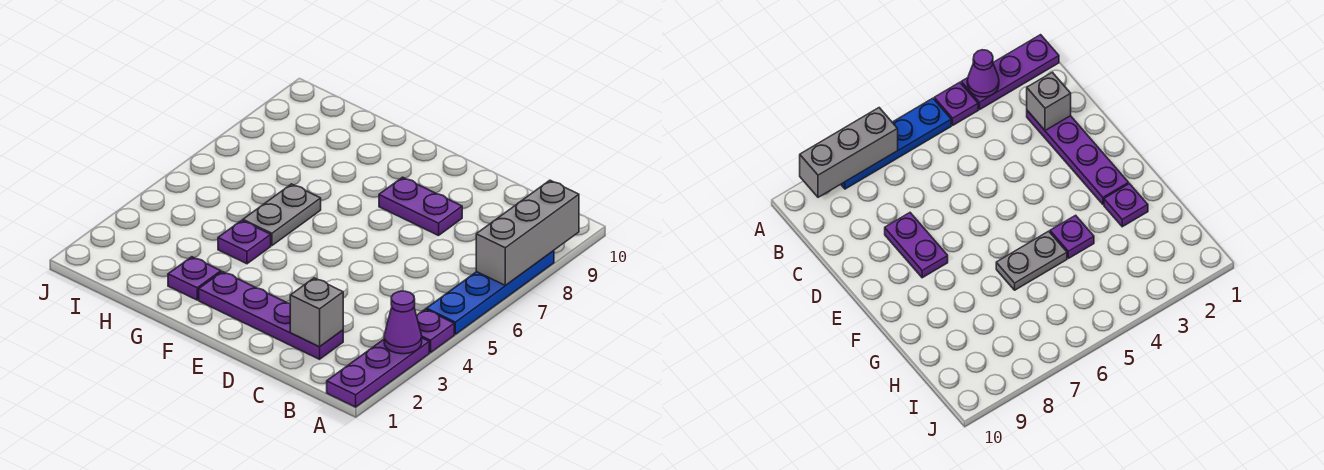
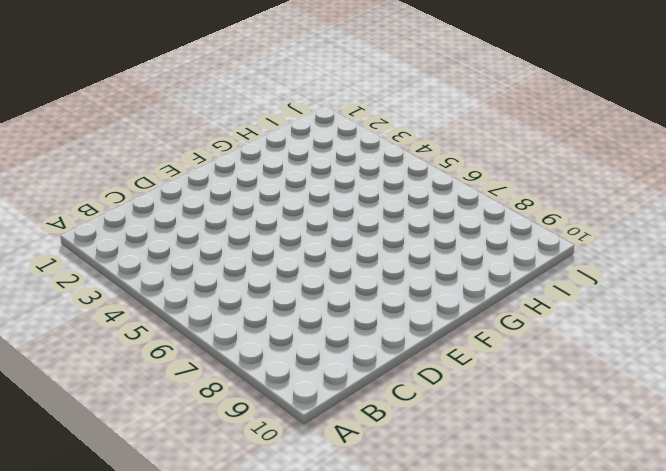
none -> purple 1x3 plate [327,338,429,407]
none -> purple 1x1 plate [417,309,454,353]

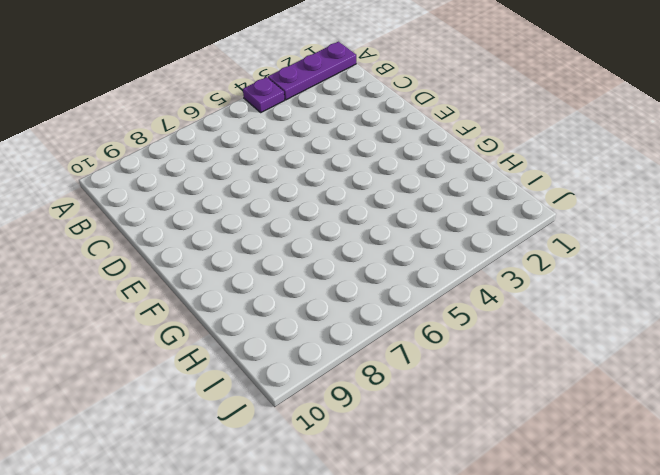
none -> blue 1x4 plate [426,251,554,334]
none -> purple 1x4 plate [199,272,343,359]

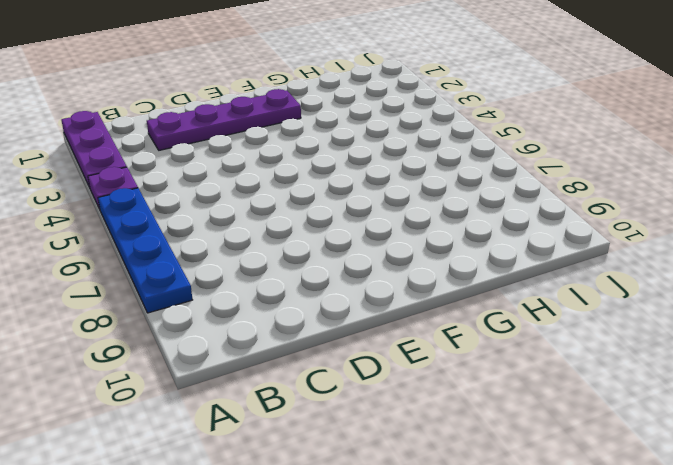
none -> purple 1x2 plate [379,177,462,236]
none -> purple 1x1 plate [168,257,221,300]

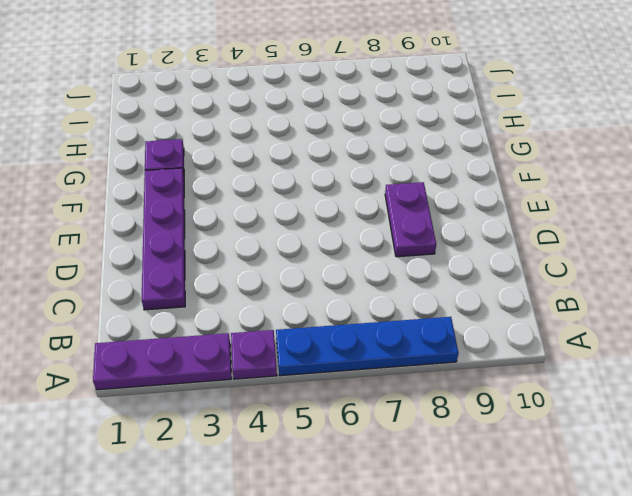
none -> purple 1x1 plate [218,220,271,264]
none -> grey 1x2 plate [243,184,321,246]

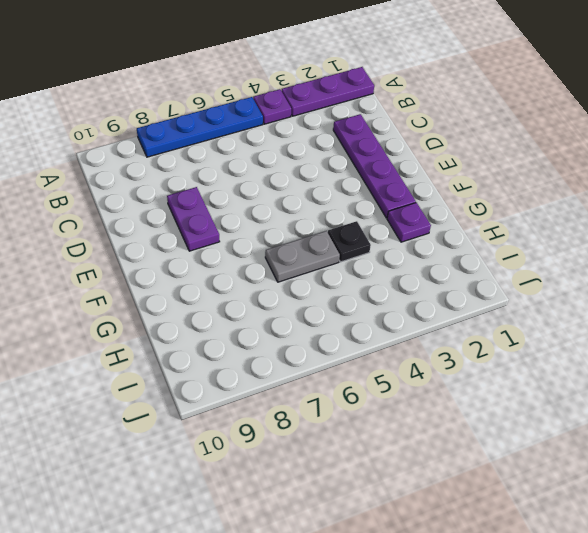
black 1x1 plate [328,221,371,262] -> purple 1x1 plate [218,220,271,264]
none -> purple 1x1 cone [384,291,422,354]
none -> grey 1x3 brick [476,180,579,286]

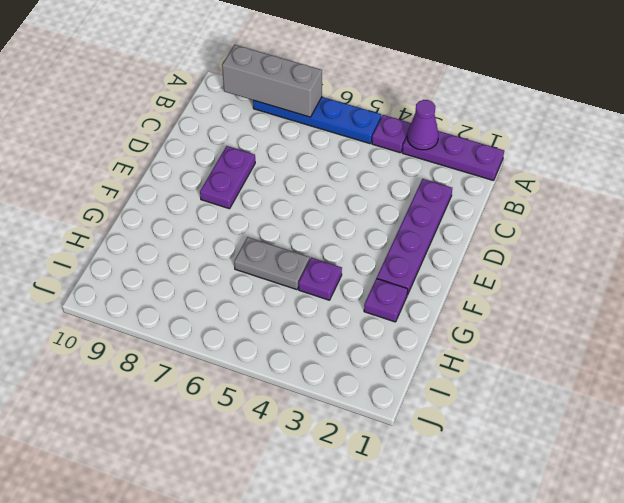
none -> grey 1x1 brick [290,278,343,347]

